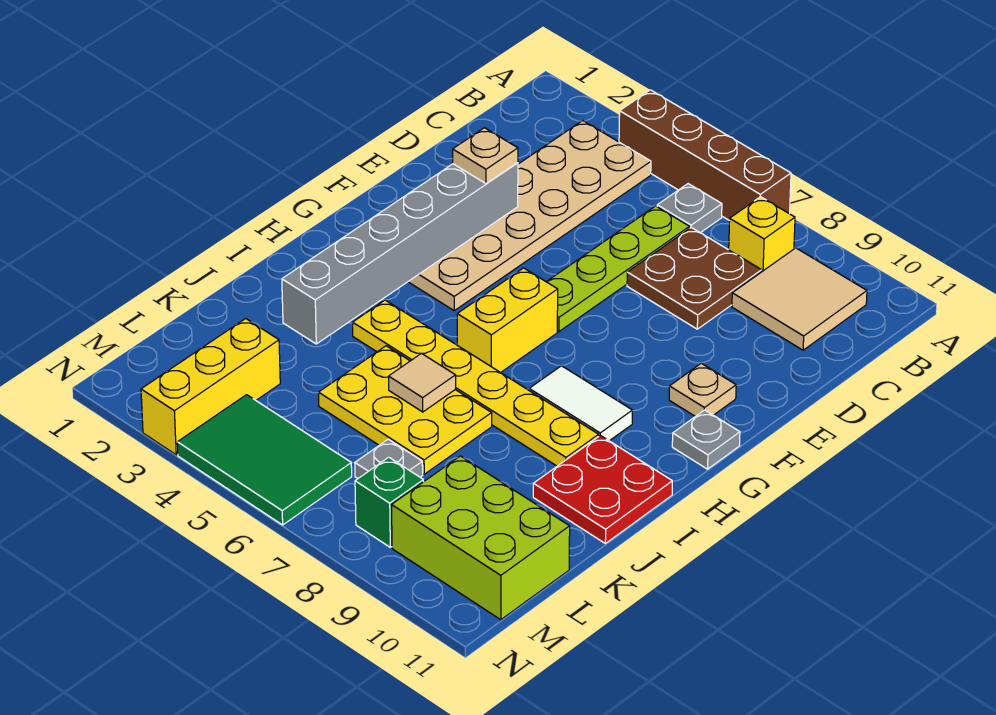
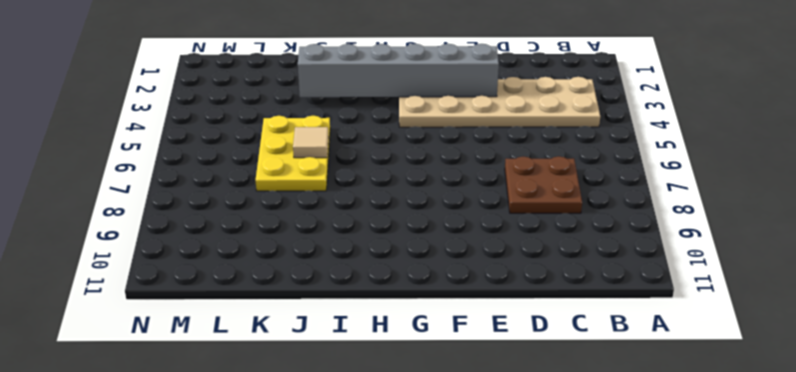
none -> brown 1x4 brick [619,90,791,221]
none -> grey 1x1 plate [657,184,722,233]
none -> yellow 1x1 brick [729,197,795,271]

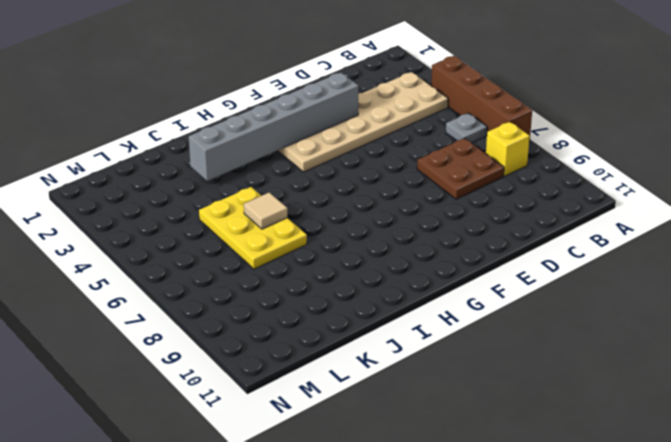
none -> tan 2x2 tile [732,248,867,350]
none -> lime 1x4 plate [547,206,690,332]
none -> tan 1x1 plate [669,363,736,417]

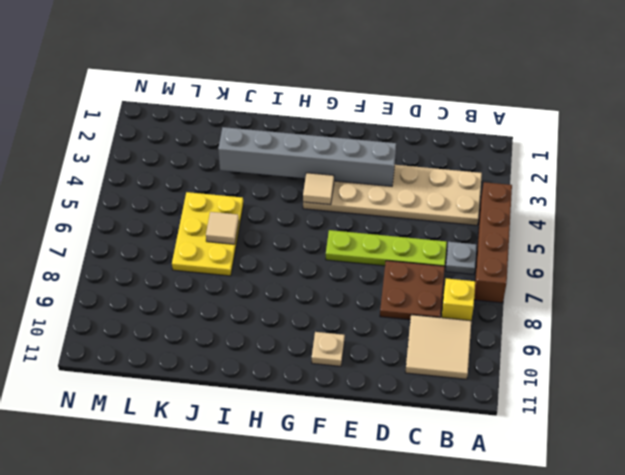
tan 1x1 tile [303,173,334,205] -> none
none -> yellow 1x2 brick [457,268,558,373]
none -> grey 1x1 plate [672,410,740,469]
none -> white 1x2 tile [529,366,632,441]

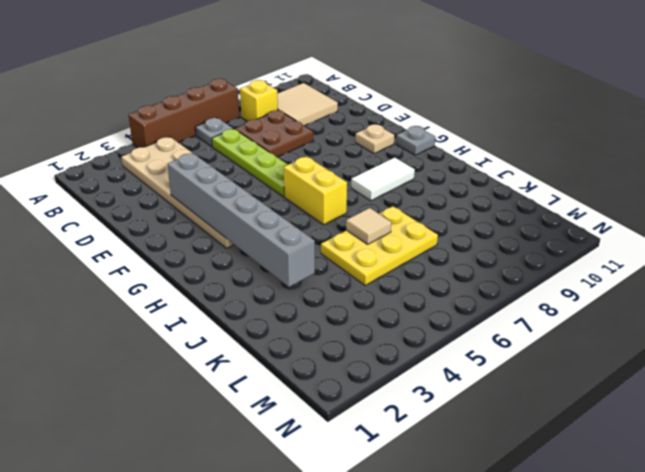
none -> yellow 1x6 plate [353,300,599,466]
none -> red 2x2 plate [533,435,672,543]
none -> yellow 1x3 brick [141,318,280,455]

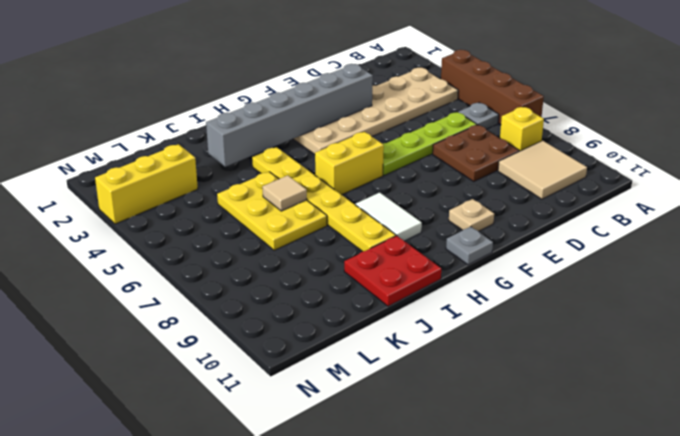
none -> grey 1x1 plate [355,439,423,478]
none -> lime 2x3 brick [392,456,570,620]
none -> green 2x3 tile [177,395,352,525]

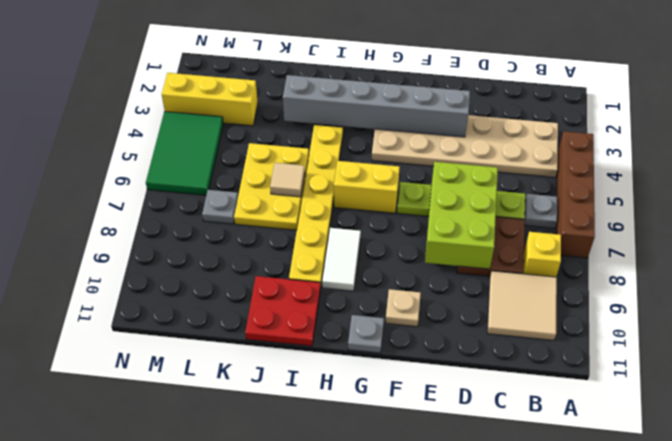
lime 2x3 brick [425,162,498,269] -> lime 2x3 brick moved to [392,456,570,620]
none -> green 1x1 brick [355,457,423,547]
none -> tan 1x1 plate [453,128,518,184]

